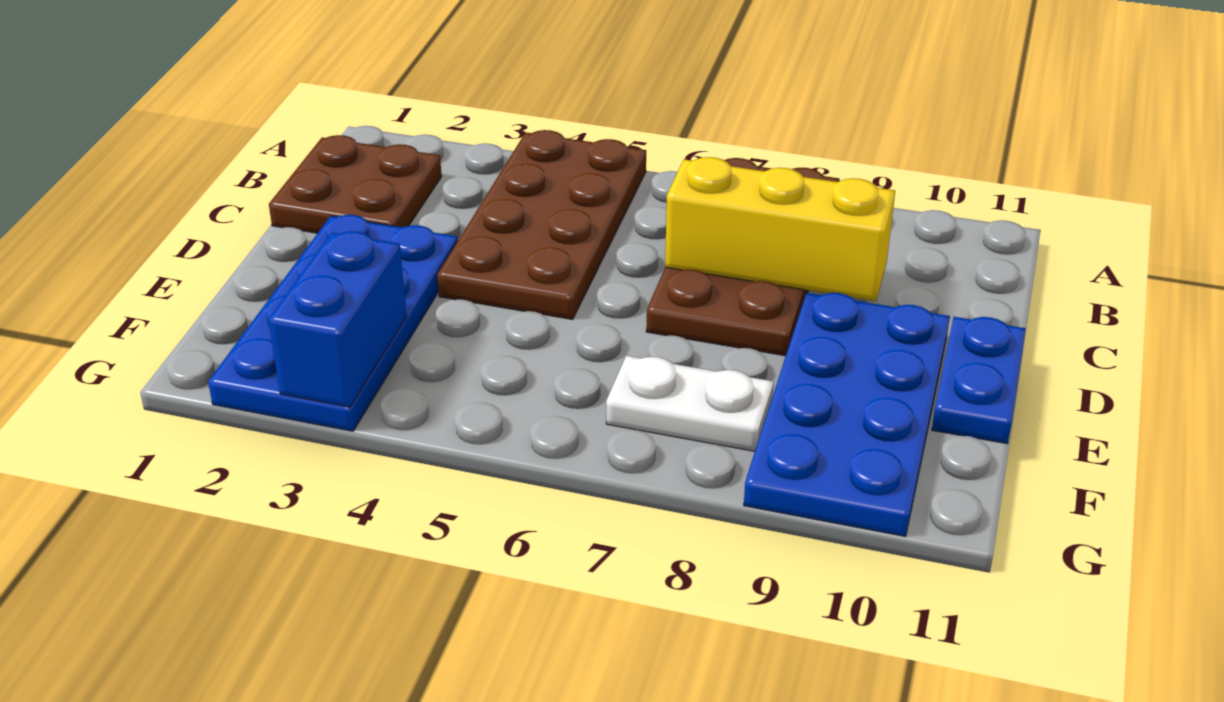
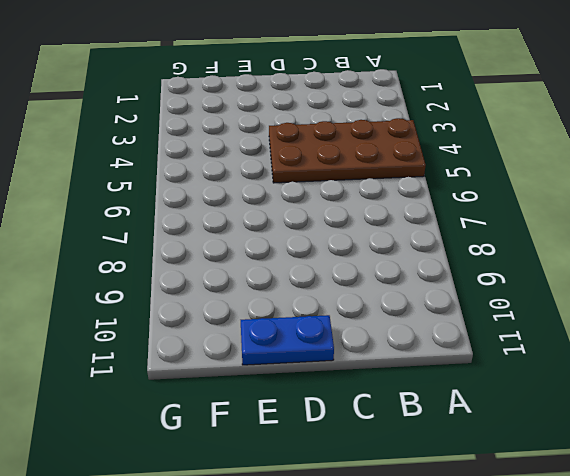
none -> brown 2x4 plate [646,158,840,356]
none -> brown 2x2 plate [269,135,442,233]

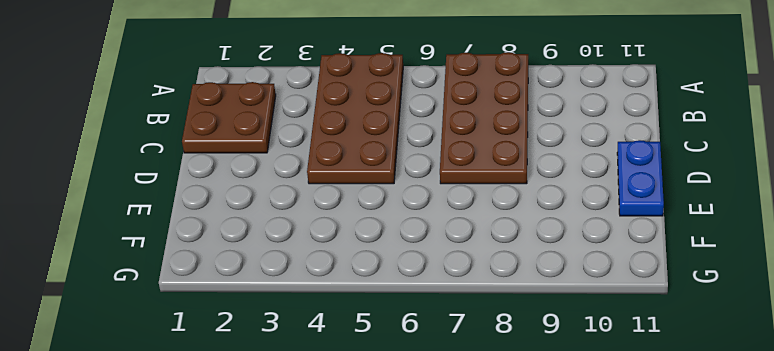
none -> blue 2x4 plate [208,215,458,431]
none -> blue 2x4 plate [744,293,950,537]

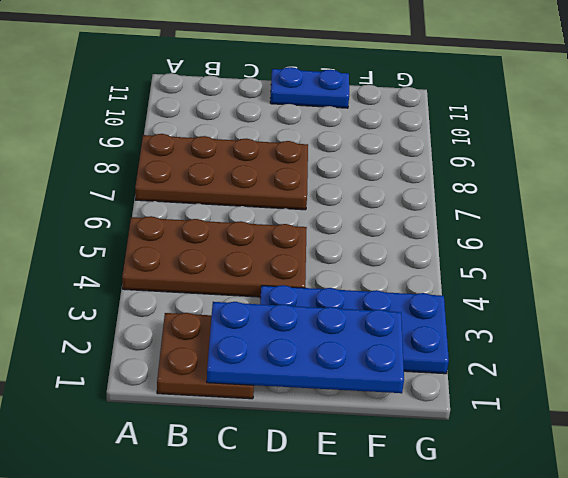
blue 2x4 plate [207,302,404,393] -> blue 2x4 plate moved to [744,293,950,537]
none -> white 1x2 plate [606,356,774,451]
none -> yellow 1x3 brick [665,157,895,301]

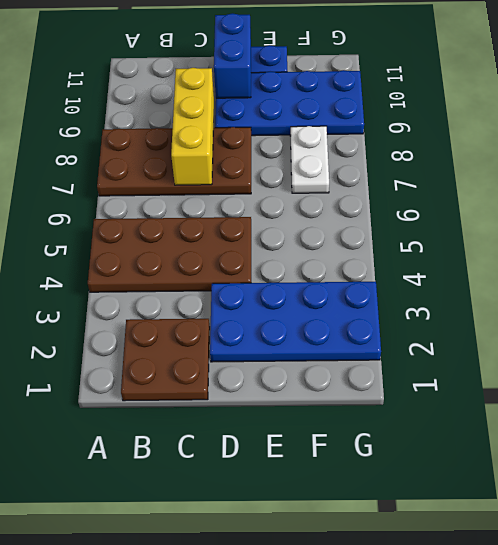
blue 1x2 brick [214,13,251,98] -> blue 1x2 brick turned to [268,231,407,407]

